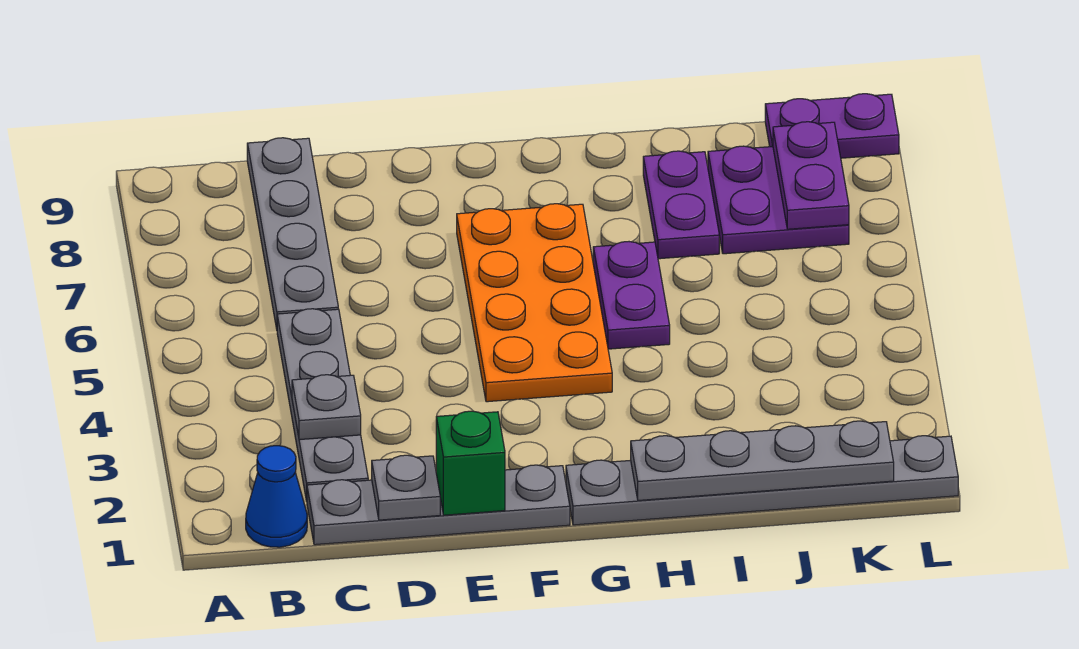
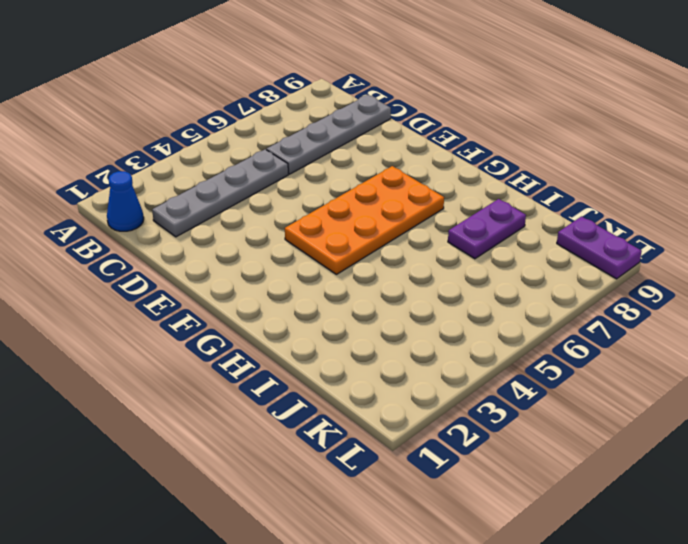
none -> grey 1x4 plate [307,465,570,545]
none -> grey 1x6 plate [566,436,958,525]
none -> purple 1x2 plate [593,242,670,349]

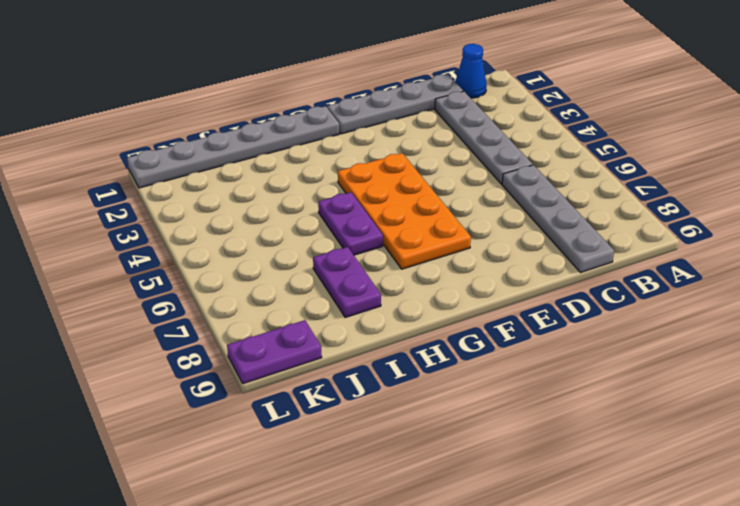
none -> purple 2x2 plate [708,146,849,254]
none -> grey 1x1 plate [292,375,361,440]
none -> grey 1x1 plate [372,455,440,520]

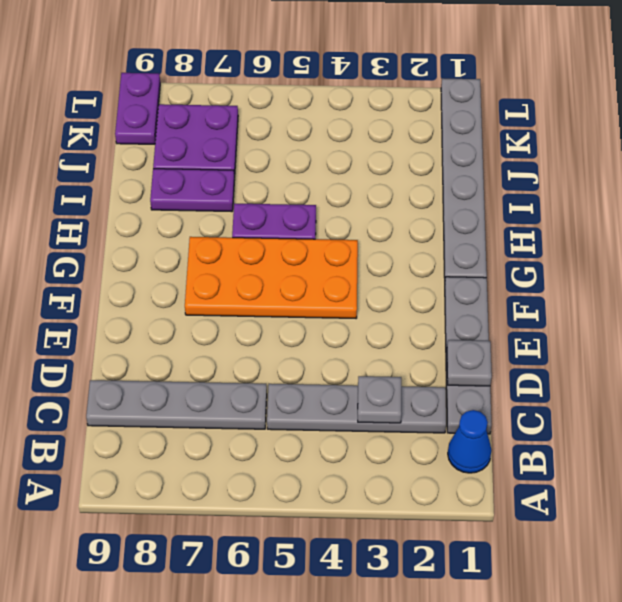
none -> green 1x1 brick [436,411,505,515]
none -> grey 1x4 plate [631,421,894,500]
none -> purple 1x2 plate [773,122,849,229]

